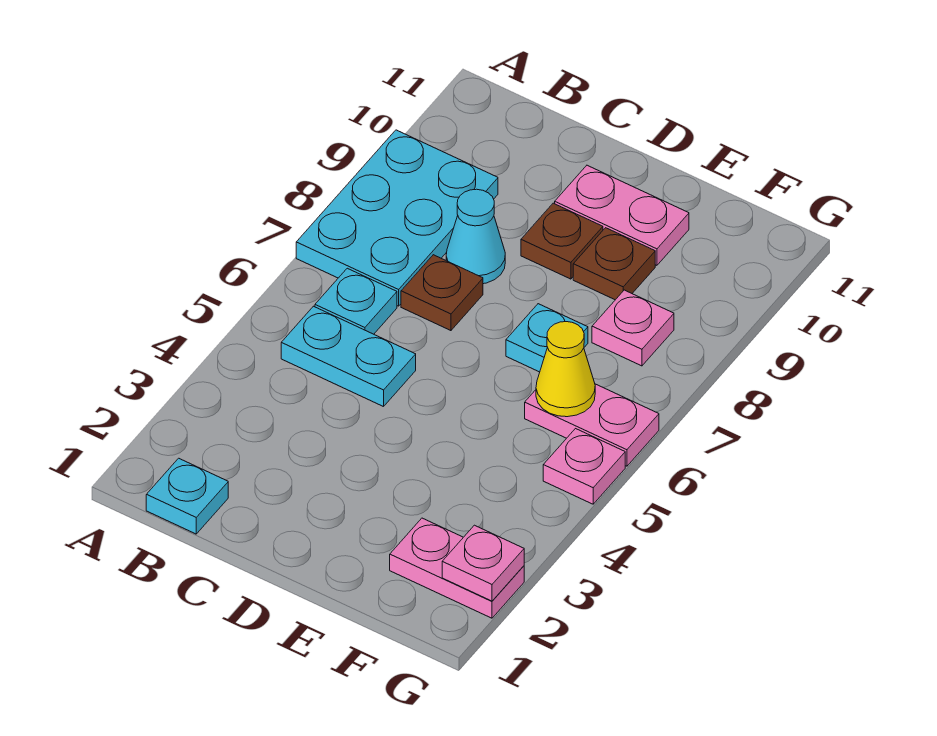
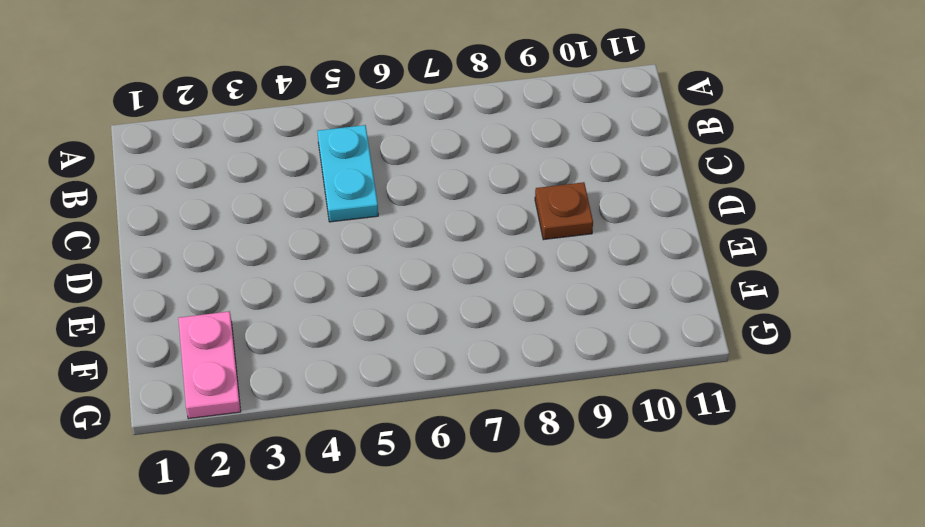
none -> cyan 2x3 plate [296,130,498,306]
none -> cyan 1x1 plate [146,458,228,534]
none -> cyan 1x1 plate [315,268,397,334]

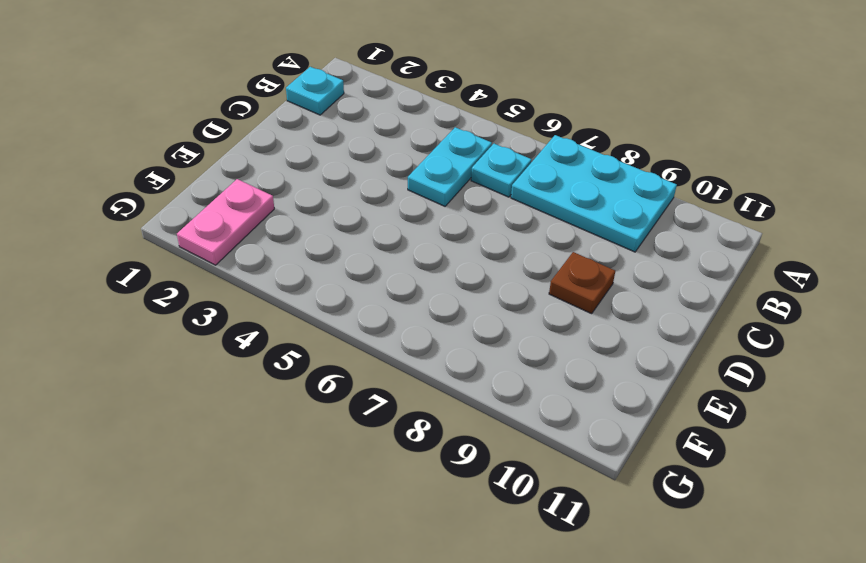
none -> brown 1x1 plate [401,255,483,331]
none -> cyan 1x1 cone [446,189,505,284]
none -> pink 1x2 plate [555,165,689,265]

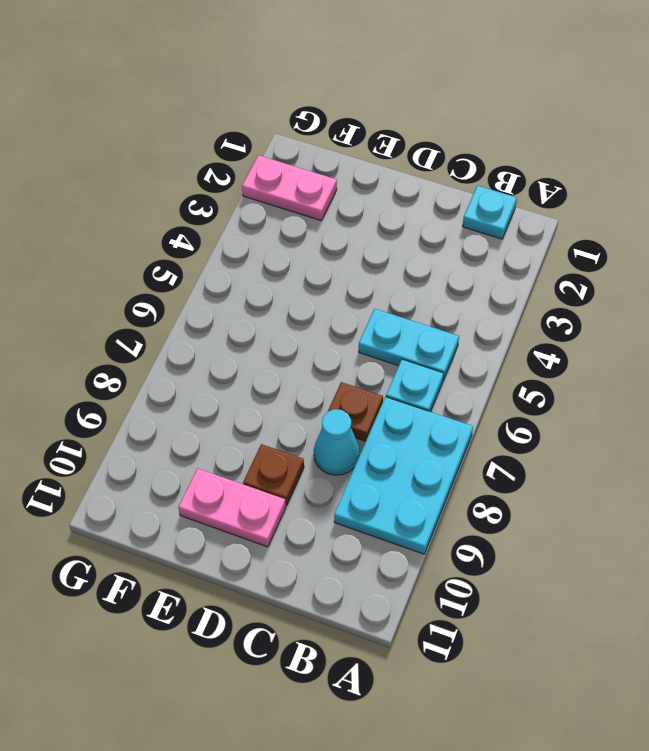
none -> cyan 1x1 plate [506,304,588,372]
none -> brown 1x1 plate [573,228,655,300]
none -> pink 1x2 plate [525,384,659,466]

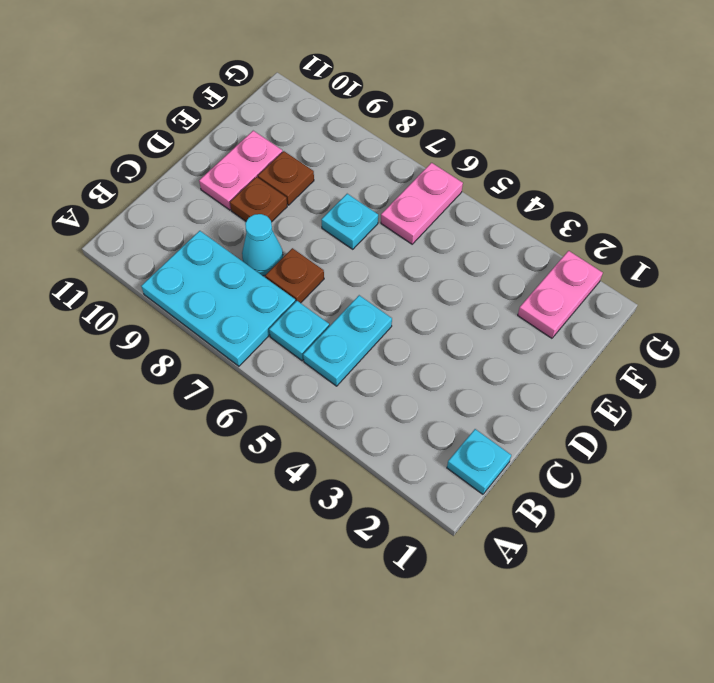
none -> pink 1x1 plate [592,290,674,366]
none -> pink 1x1 plate [543,429,625,504]
none -> yellow 1x1 cone [536,322,595,417]

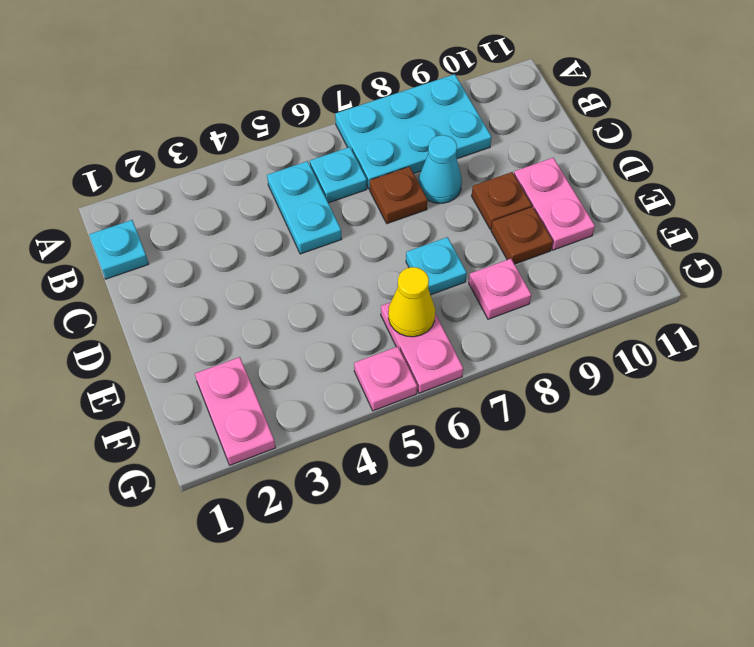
none -> pink 1x1 plate [442,525,524,601]

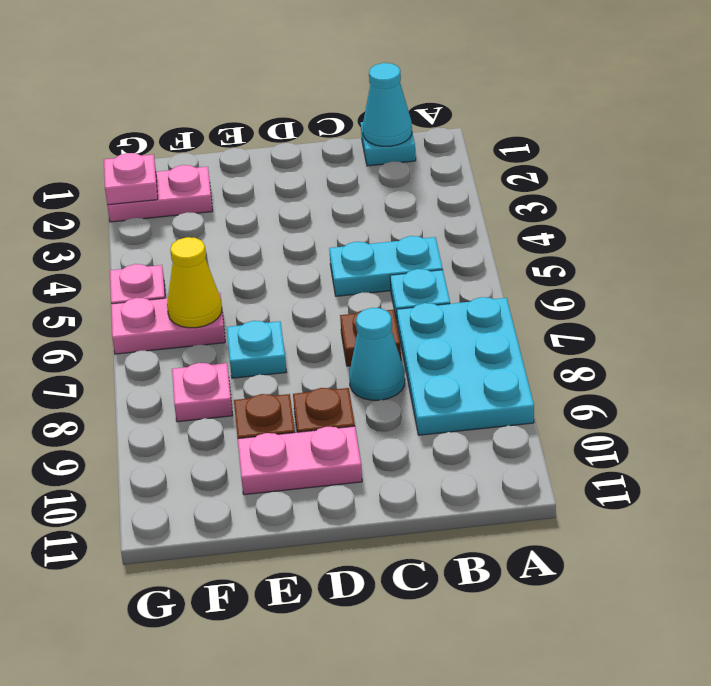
cyan 1x1 cone [363,63,412,146] -> none

